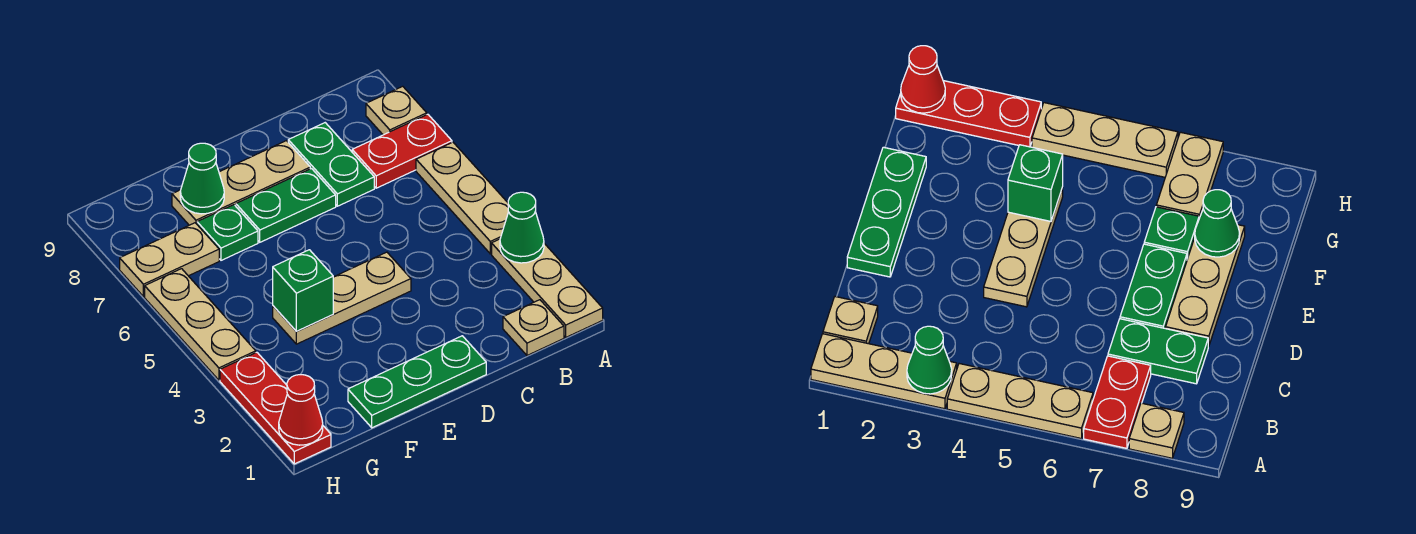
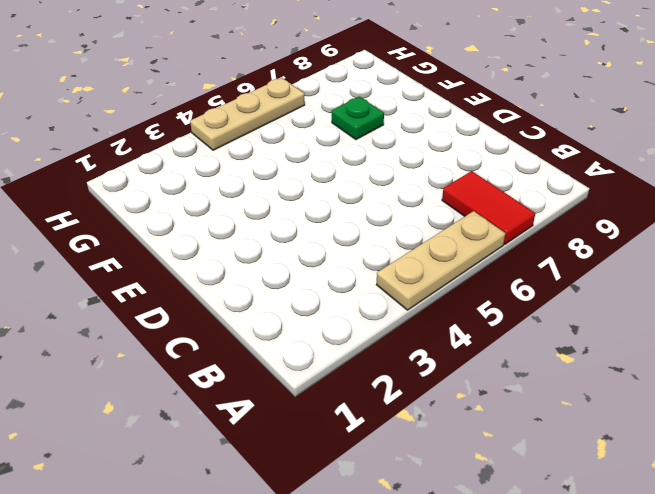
red 1x2 tile [442,171,535,244] -> red 1x2 plate [352,114,452,188]
none -> tan 1x3 plate [492,239,603,337]
none -> tan 1x1 plate [366,86,427,135]
none -> tan 1x1 plate [503,300,564,355]

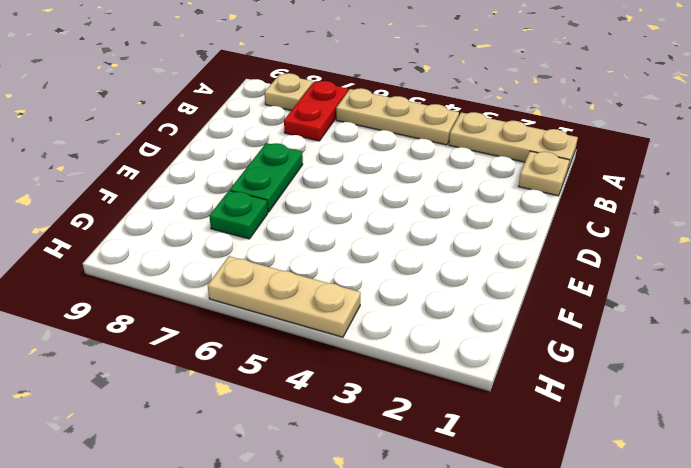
none -> green 1x2 plate [288,123,374,206]
none -> green 1x3 plate [348,336,486,428]
none -> tan 1x3 plate [273,252,411,344]

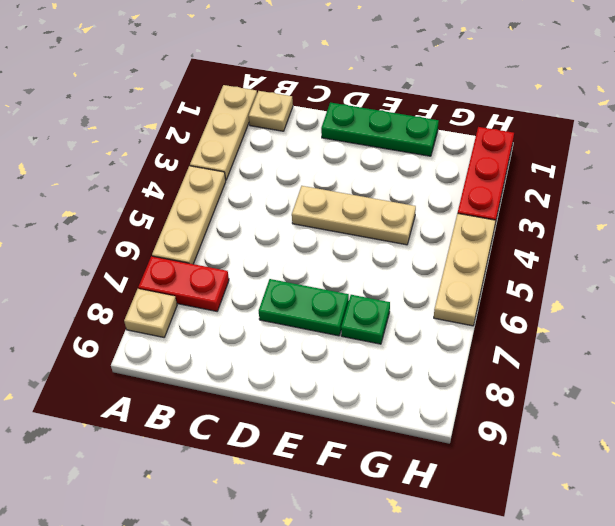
none -> green 1x2 plate [288,123,374,206]
none -> tan 1x3 plate [172,141,310,225]
none -> tan 1x2 plate [120,223,219,297]

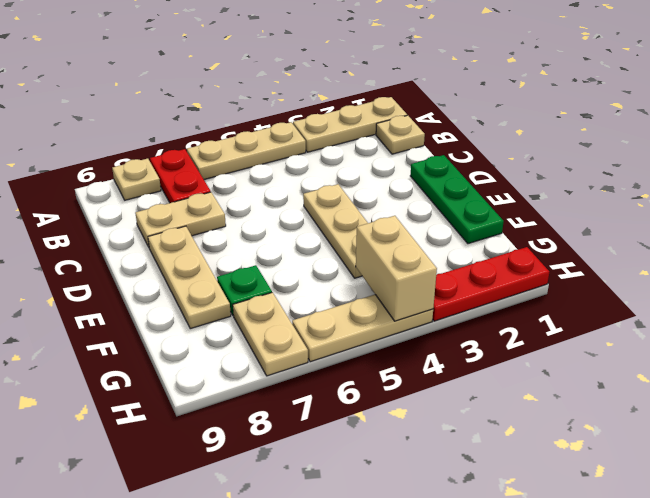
tan 1x2 plate [135,192,226,247] -> green 1x2 plate [288,123,374,206]
tan 1x2 brick [356,216,437,321] -> none
none -> green 1x2 plate [236,169,336,242]
none -> green 1x1 cone [500,192,544,263]
none -> green 1x1 brick [273,250,333,331]

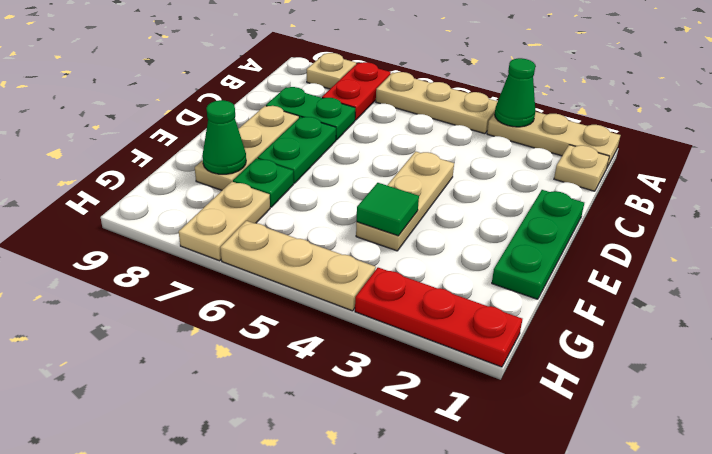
green 1x1 tile [357,183,419,236] -> green 1x1 brick [273,250,333,331]
none -> red 1x1 cone [279,375,323,445]

